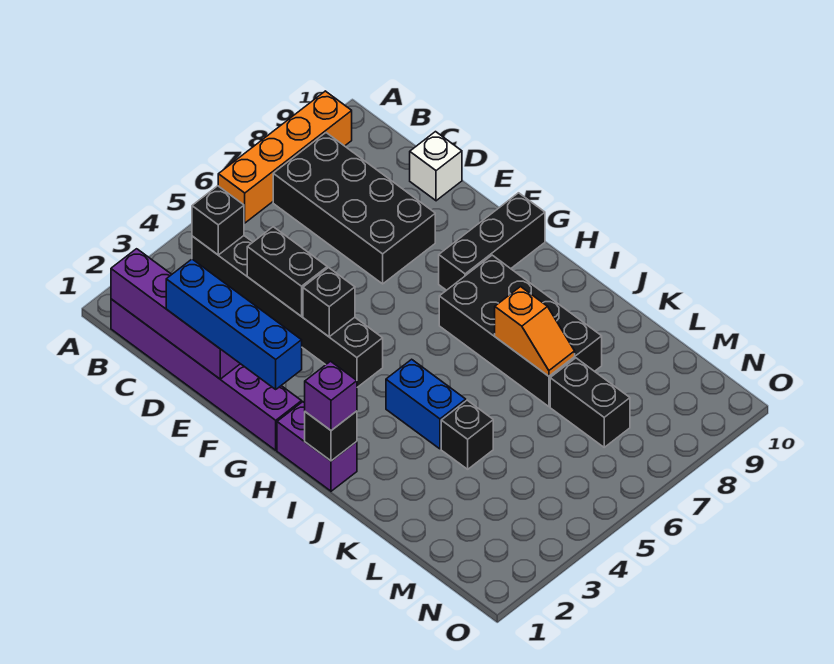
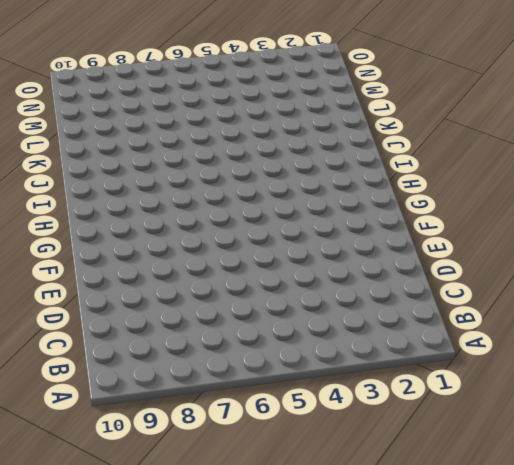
none -> orange 1x4 brick [218,91,352,223]
none -> purple 1x6 brick [111,299,302,450]
none -> black 1x6 brick [192,236,383,387]

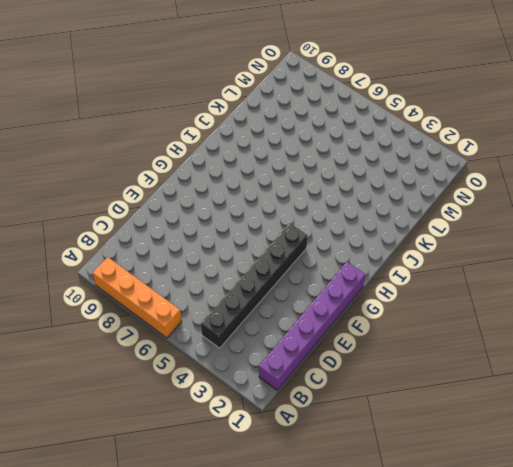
none -> black 2x4 brick [273,133,435,284]
none -> white 1x1 brick [410,132,462,201]
none -> black 1x3 brick [439,193,545,290]

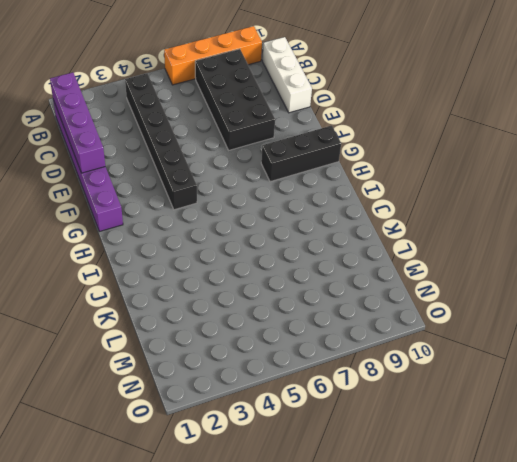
white 1x3 brick [263,37,312,113] -> white 1x1 brick [410,132,462,201]
none -> purple 1x2 brick [277,402,357,491]
none -> black 2x4 brick [439,255,602,407]
none -> blue 1x2 brick [386,359,466,449]

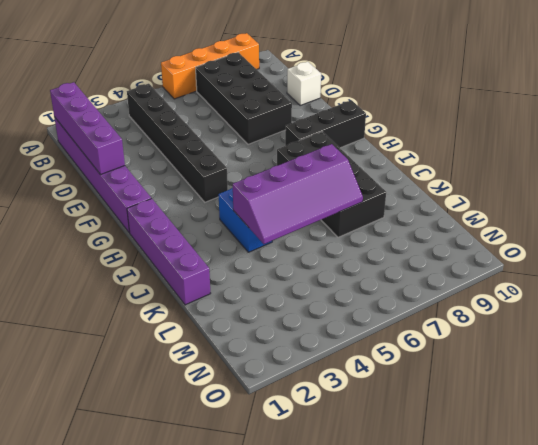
purple 1x4 brick [127,199,211,305] -> purple 1x2 brick [277,402,357,491]
purple 2x4 slope [233,144,363,244] -> orange 1x2 slope [495,287,575,376]
none -> black 1x1 brick [441,400,493,469]
none -> black 1x2 brick [550,358,630,447]
none -> black 1x1 brick [192,186,244,255]

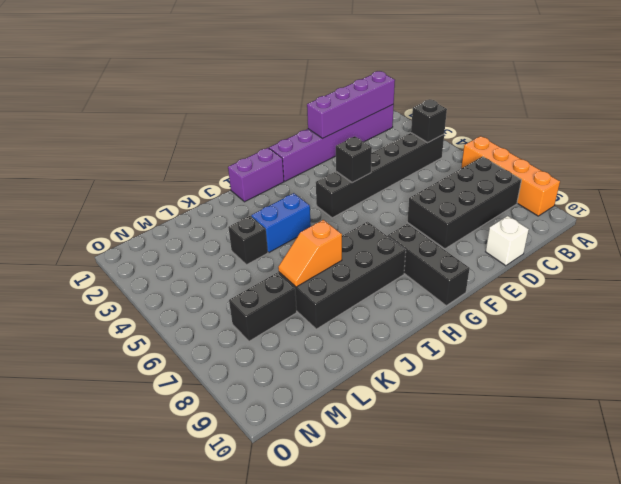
none -> black 1x2 brick [247,227,327,317]
none -> black 1x1 brick [305,411,357,461]
none -> blue 1x4 brick [166,259,302,389]

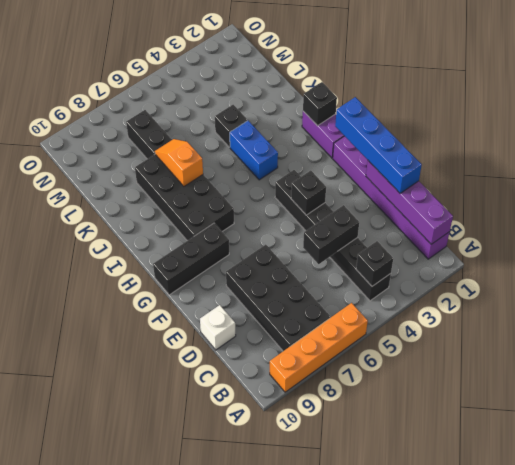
black 1x2 brick [303,205,359,264] -> black 1x2 brick turned to [247,227,327,317]
none -> purple 1x1 brick [305,361,357,430]

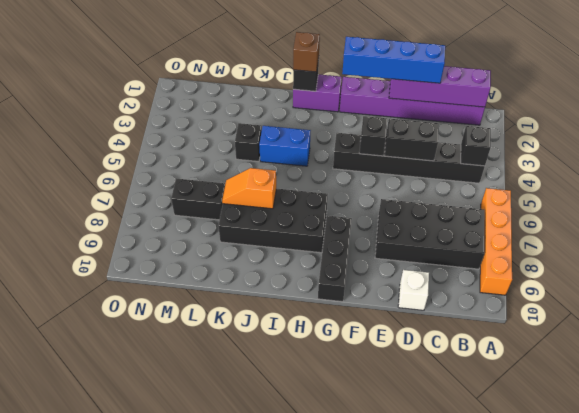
brown 1x1 brick [293,32,320,72] -> purple 1x1 brick [305,361,357,430]

